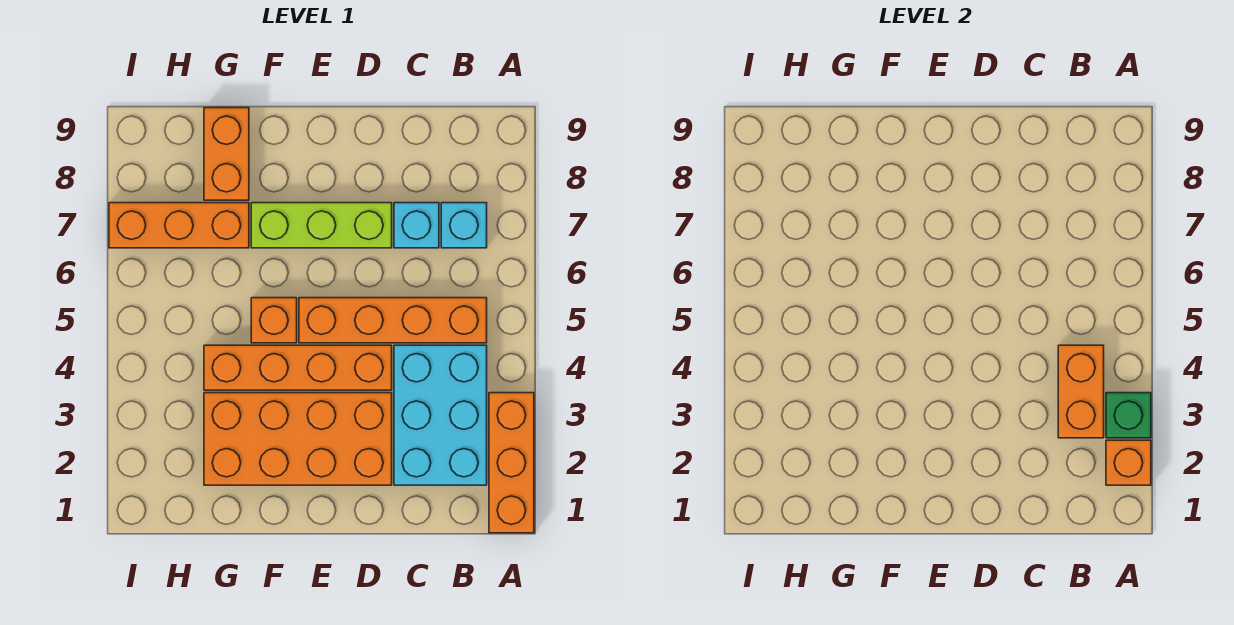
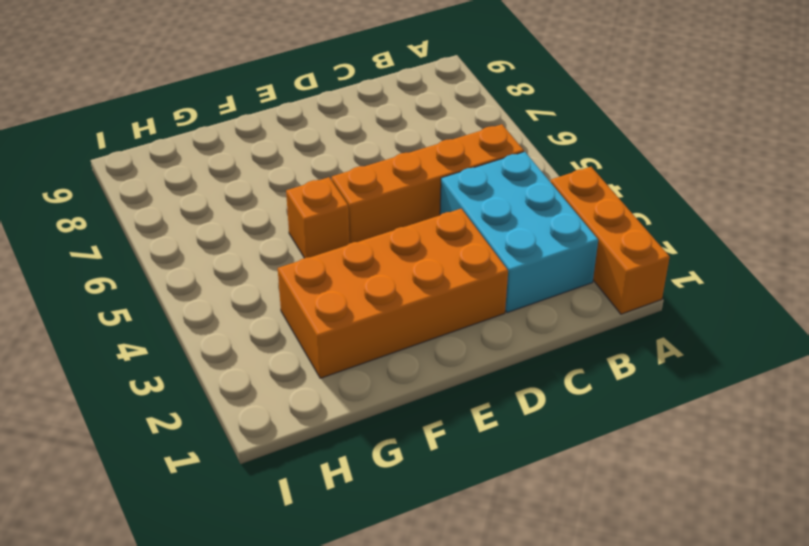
none -> cyan 1x1 brick [441,203,487,248]
none -> cyan 1x1 brick [394,203,439,248]
none -> orange 1x4 brick [204,345,392,390]

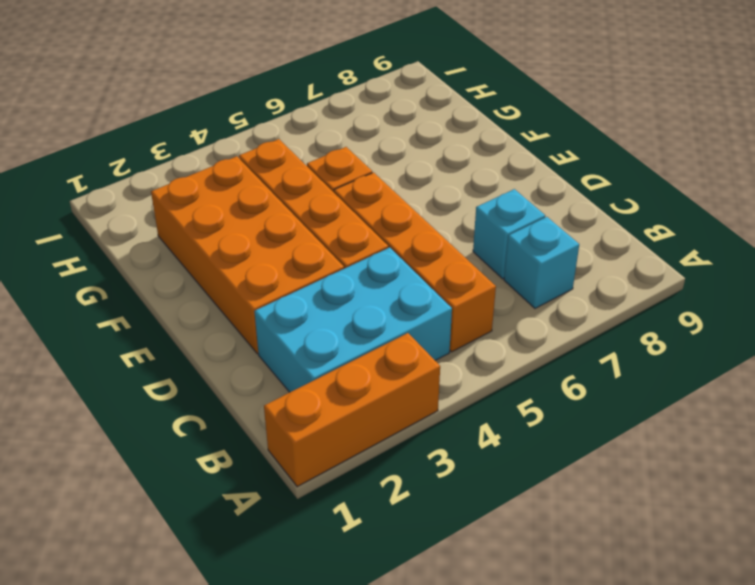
none -> lime 1x3 brick [251,203,392,248]
none -> orange 1x3 brick [109,203,249,248]
none -> orange 1x2 brick [204,108,249,200]

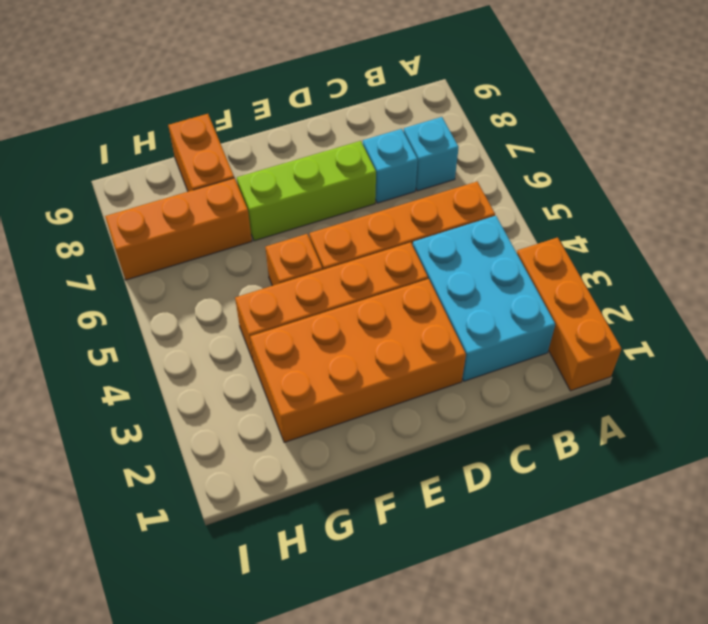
none -> orange 1x1 brick [1106,440,1151,485]
none -> green 1x1 brick [1106,393,1151,438]
none -> orange 1x2 brick [1058,345,1104,438]

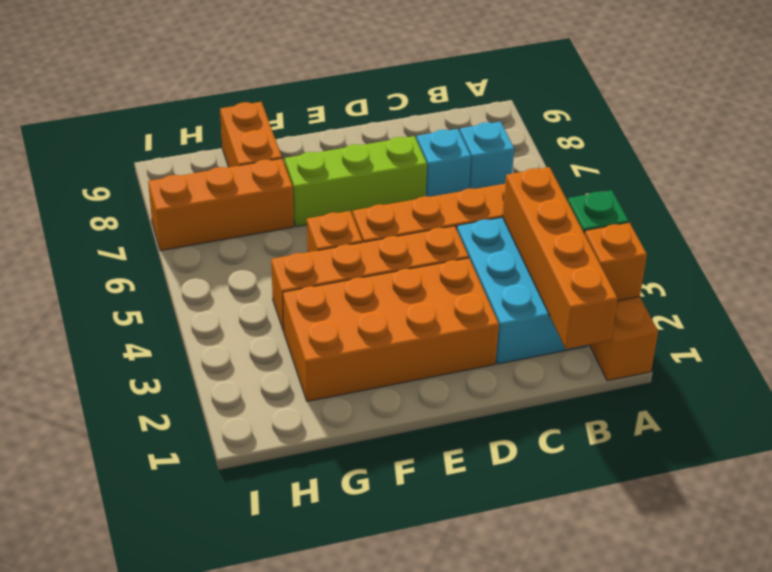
orange 1x4 brick [503,167,618,349] -> orange 1x2 brick [1058,345,1104,438]

